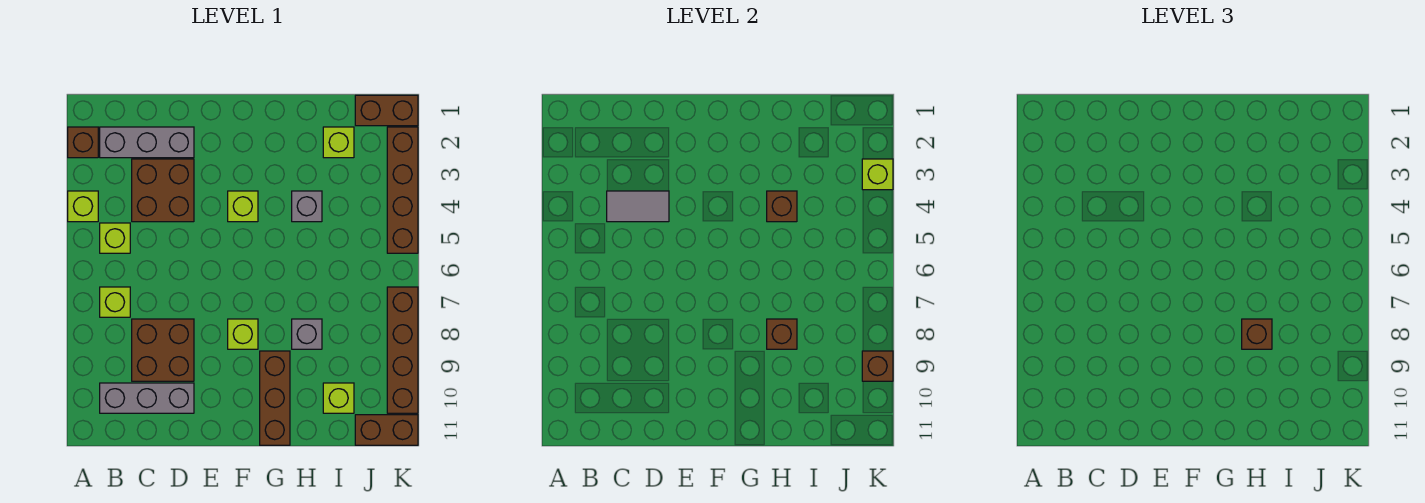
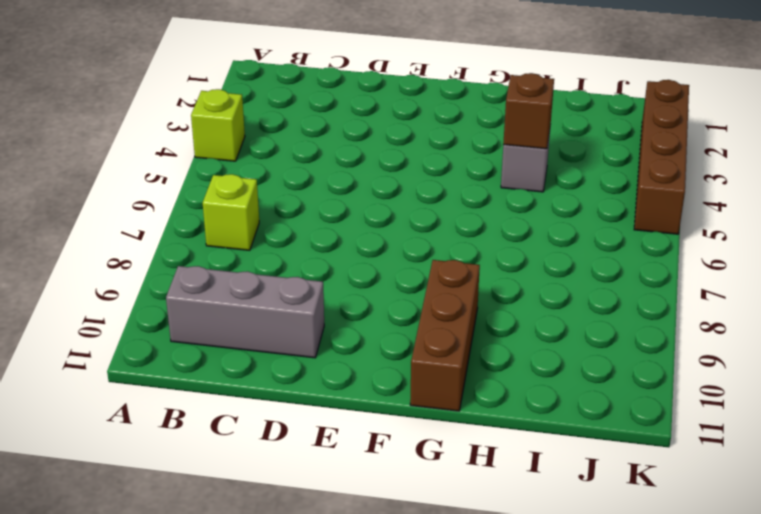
none -> brown 1x1 brick [68,127,98,158]
none -> grey 1x3 brick [100,127,194,158]
none -> lime 1x1 brick [100,223,130,253]

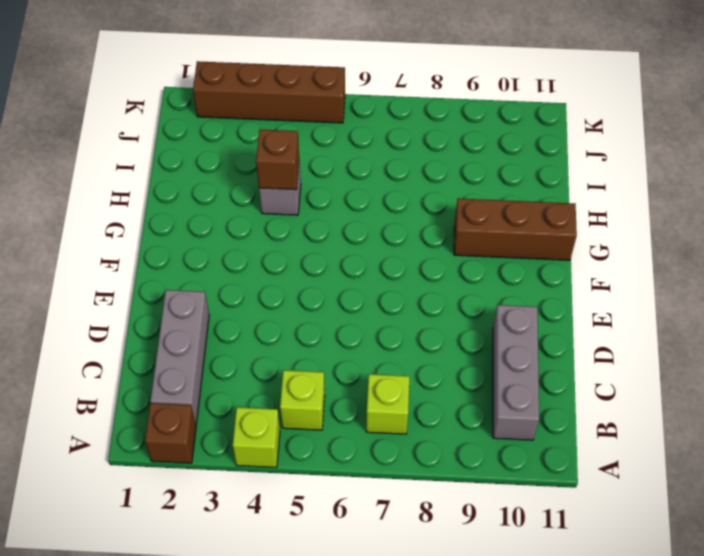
none -> brown 2x2 brick [132,159,194,222]
none -> brown 2x2 brick [132,319,194,381]
none -> lime 1x1 brick [228,191,258,222]

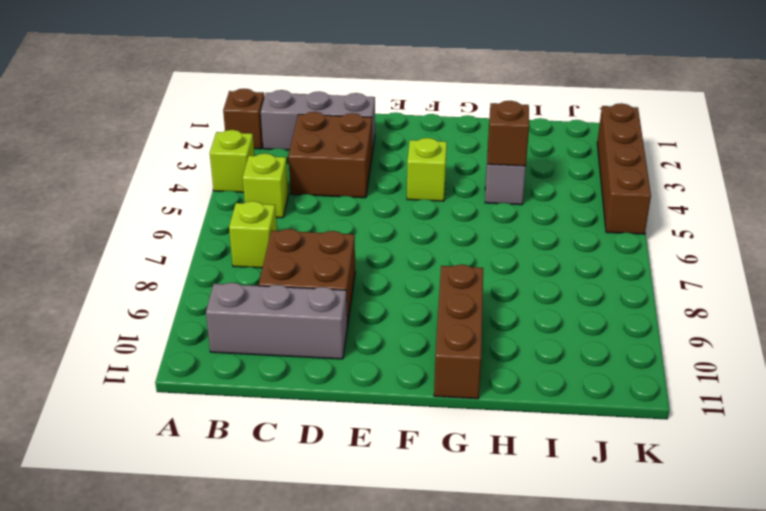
none -> lime 1x1 brick [228,319,258,349]
none -> grey 1x1 brick [292,319,322,349]
none -> lime 1x1 brick [323,127,354,158]

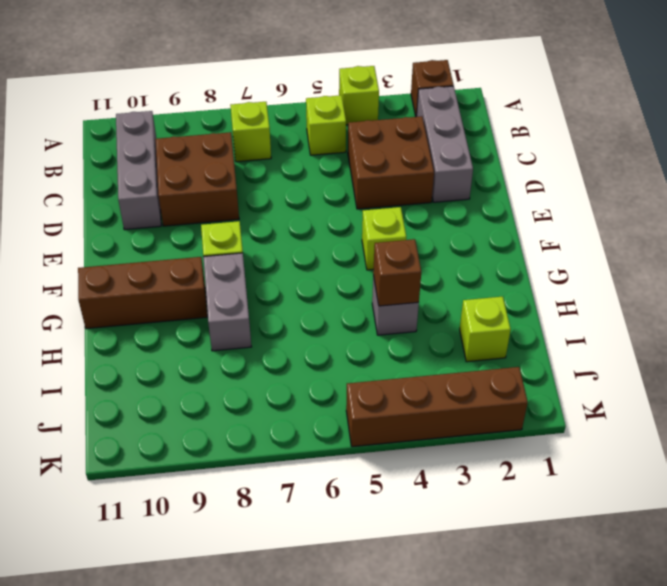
grey 1x2 brick [203,253,251,351] -> grey 1x1 brick [292,319,322,349]
none -> lime 1x1 brick [323,383,354,413]
none -> brown 1x2 brick [355,95,418,126]
none -> brown 1x2 brick [355,415,418,445]

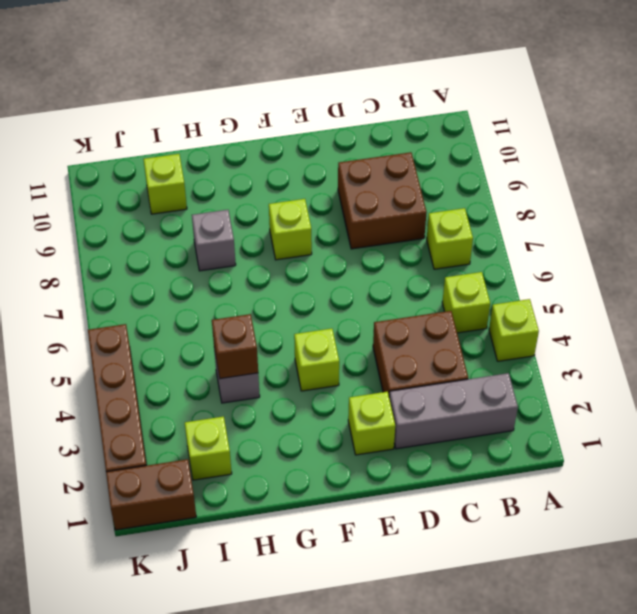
lime 1x1 brick [348,392,395,455] -> lime 1x1 brick moved to [862,159,893,190]
none -> brown 1x1 brick [68,127,98,158]
none -> grey 1x3 brick [100,383,194,413]
none -> brown 1x3 brick [260,351,290,445]

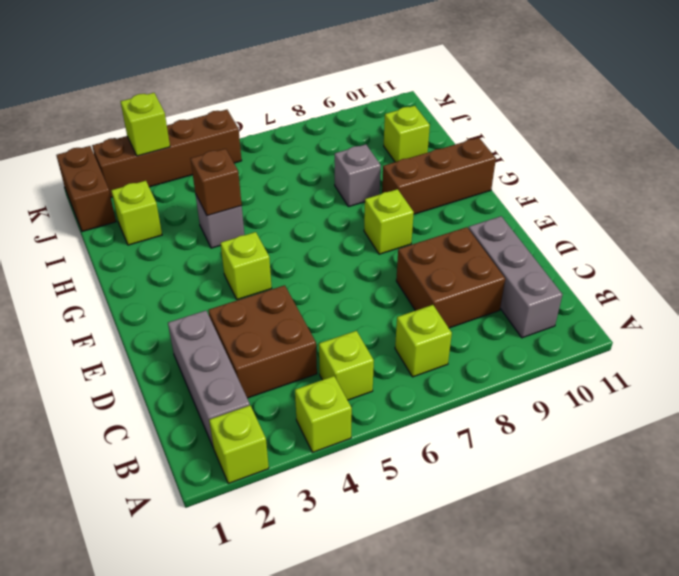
lime 1x1 brick [209,405,269,483] -> brown 1x1 brick [68,127,98,158]
none -> brown 1x2 brick [355,415,418,445]
none -> brown 1x4 brick [387,287,418,413]
none -> grey 1x2 tile [607,191,669,222]

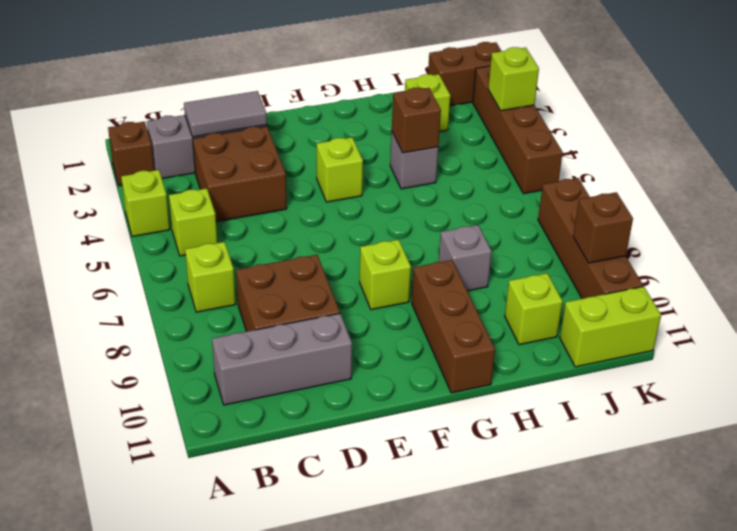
grey 1x2 tile [184,91,267,137] -> grey 1x2 tile moved to [607,191,669,222]
lime 1x2 brick [560,286,661,367] -> brown 1x2 brick [355,415,418,445]
none -> brown 1x1 brick [767,319,797,349]
none -> brown 1x1 brick [1242,319,1272,349]

